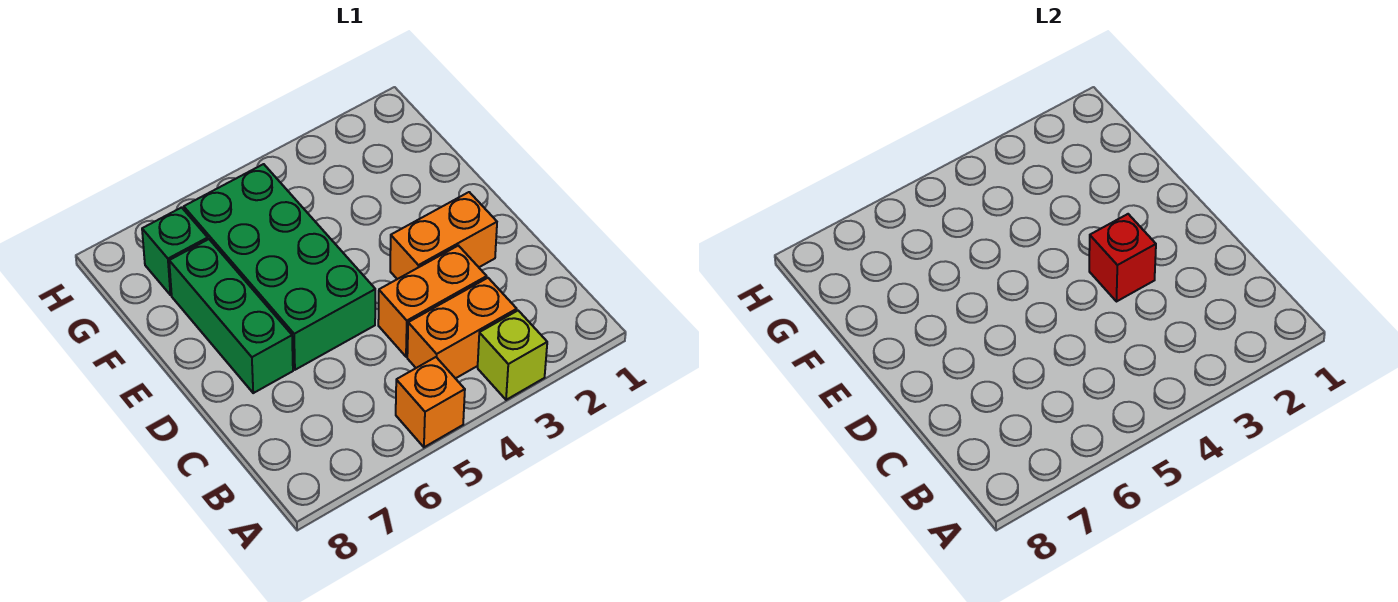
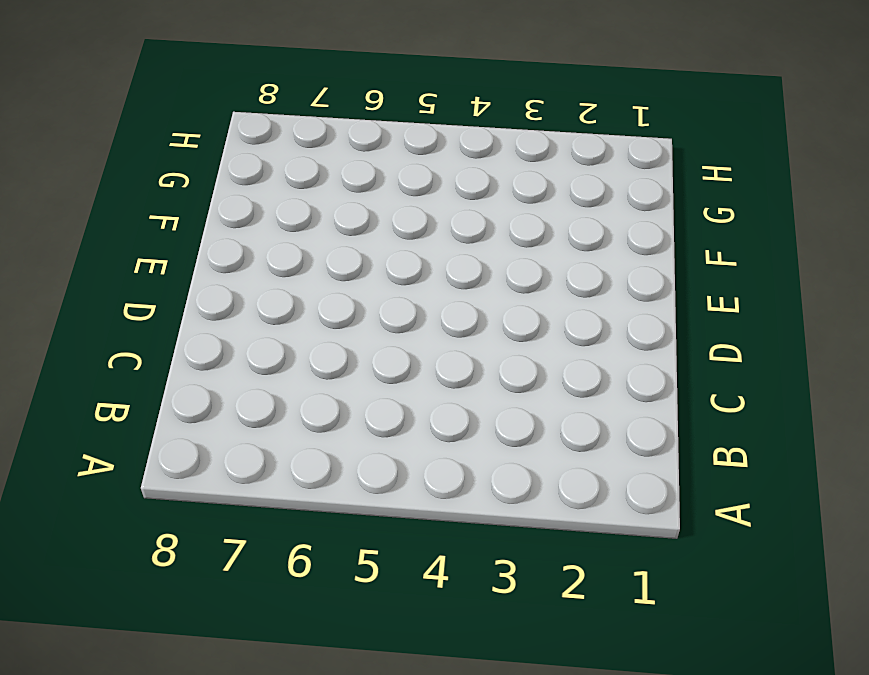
none -> lime 1x1 brick [478,311,547,400]
none -> orange 1x1 brick [396,357,465,447]

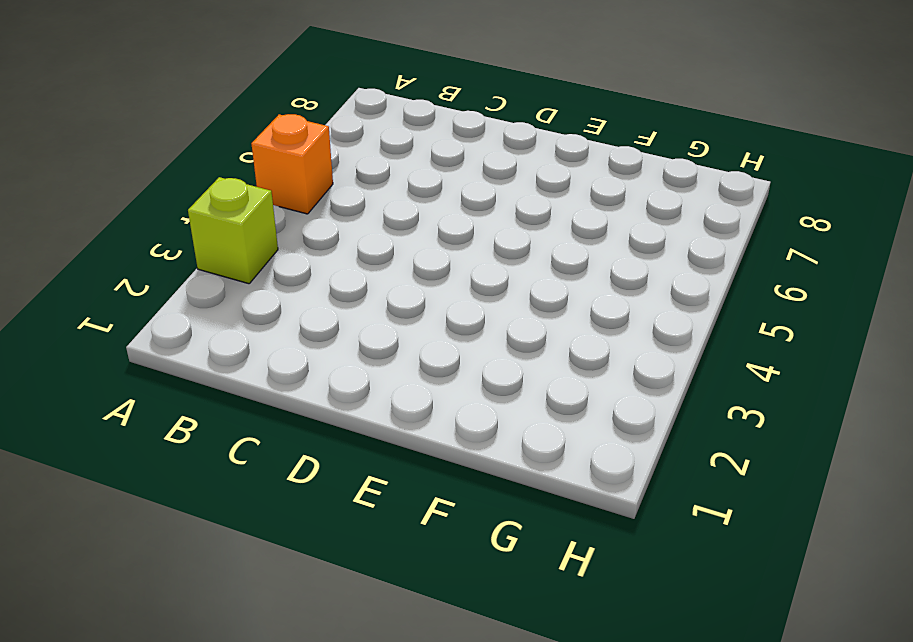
none -> orange 1x2 brick [407,278,517,379]
none -> orange 1x2 brick [378,246,487,357]

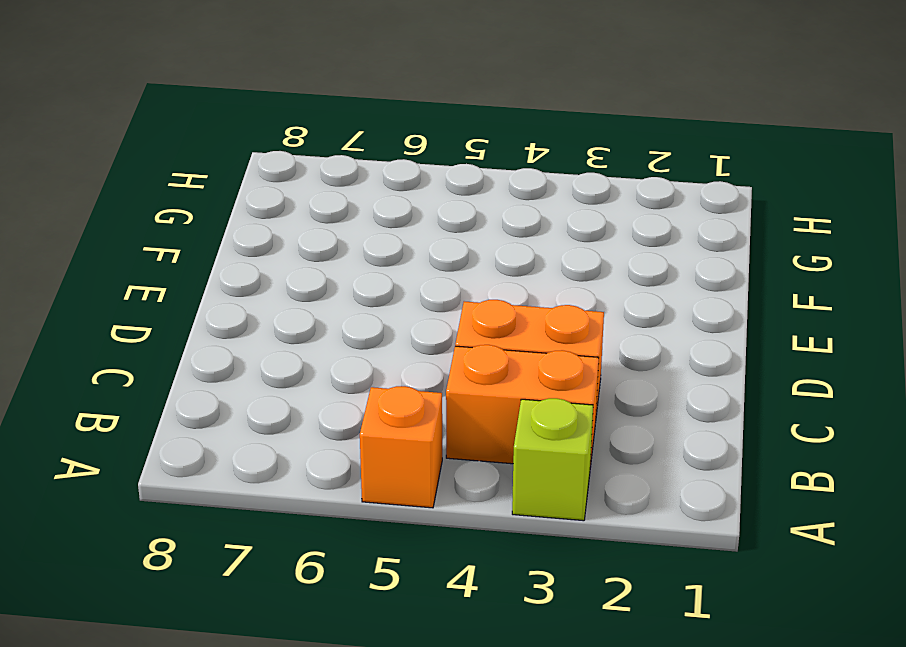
none -> orange 1x2 brick [390,192,497,279]
none -> green 2x4 brick [184,164,375,370]

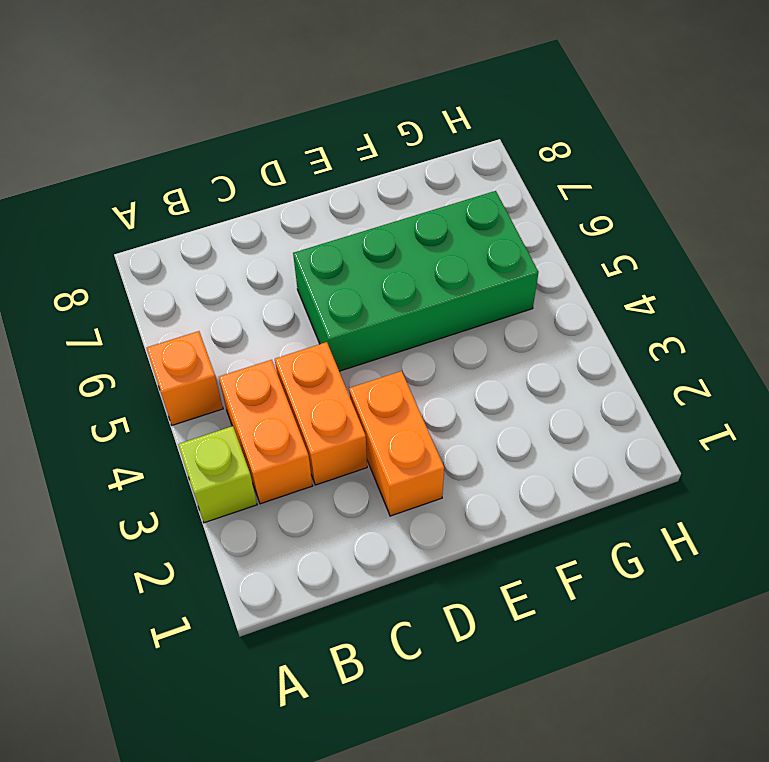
none -> green 1x3 brick [169,239,293,393]
none -> green 1x1 brick [142,208,208,295]

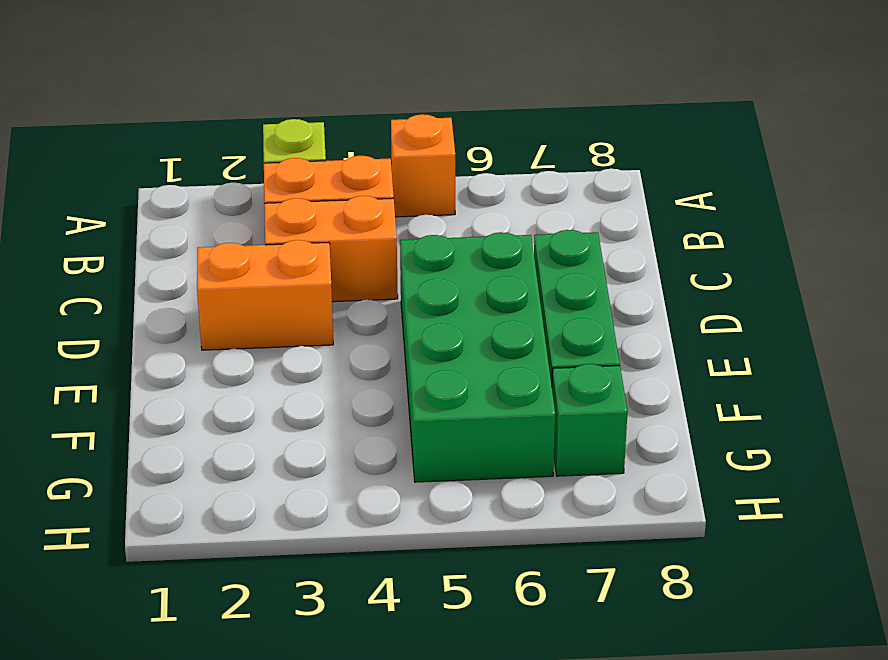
none -> red 1x1 brick [1089,214,1156,302]

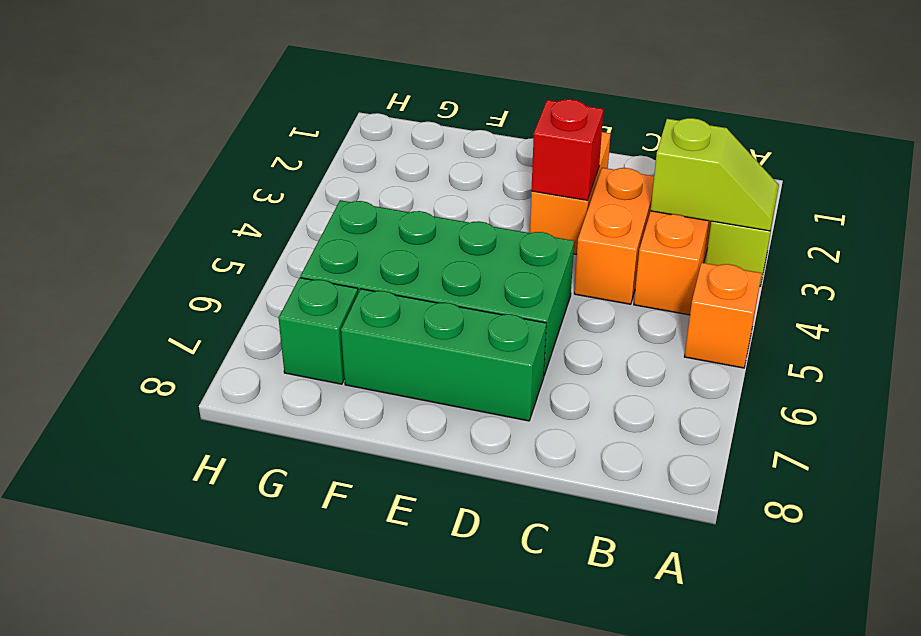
lime 1x2 slope [651,118,779,231] -> none

